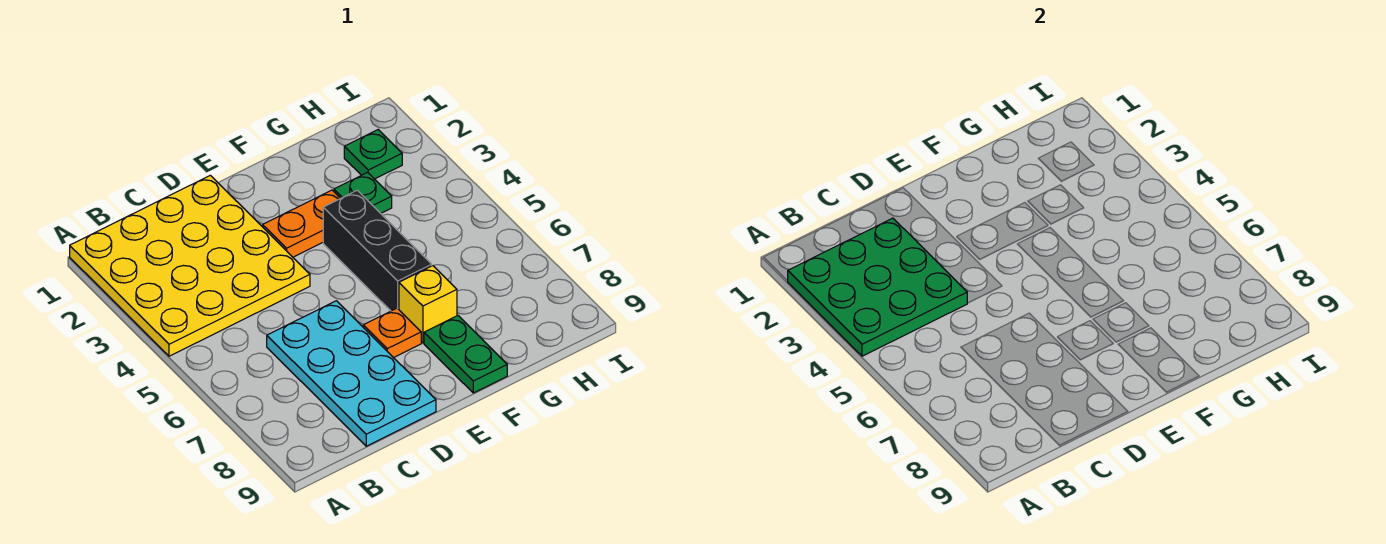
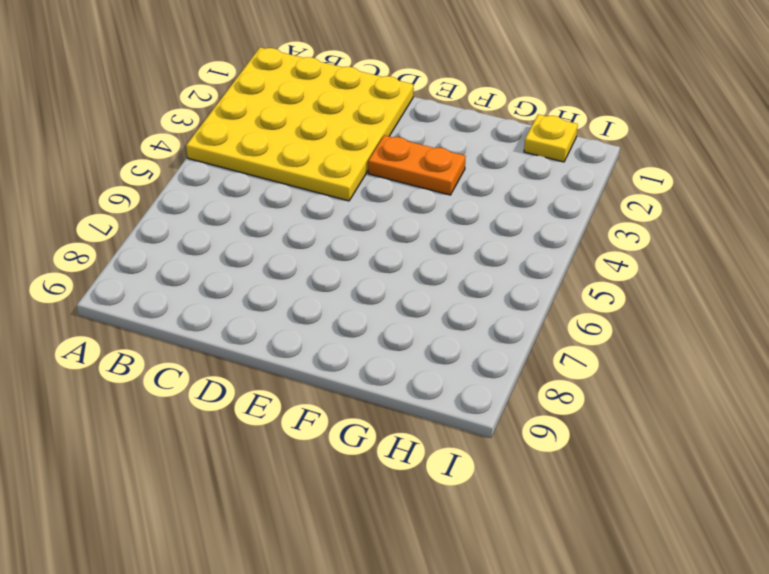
yellow 1x1 plate [524,114,578,162] -> none
none -> cyan 2x4 plate [267,301,436,446]
none -> orange 1x1 plate [363,308,421,358]

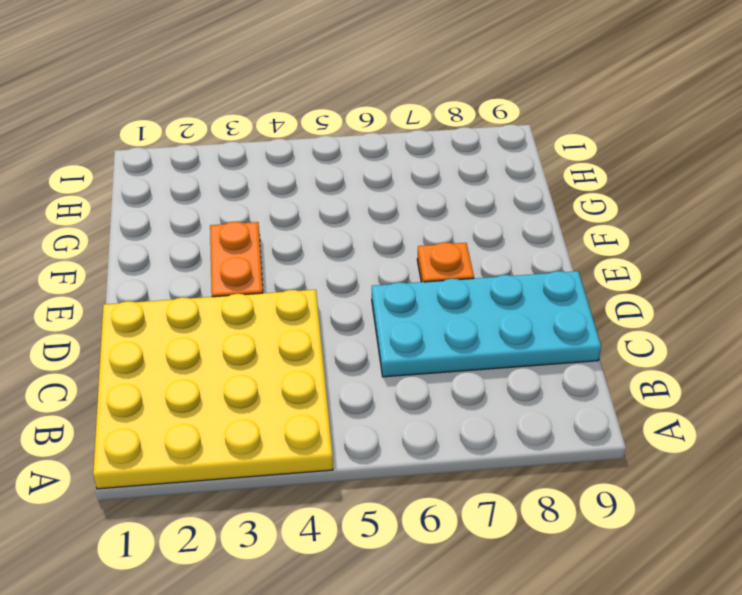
none -> black 1x3 brick [323,190,432,311]
none -> yellow 1x1 brick [399,266,457,343]

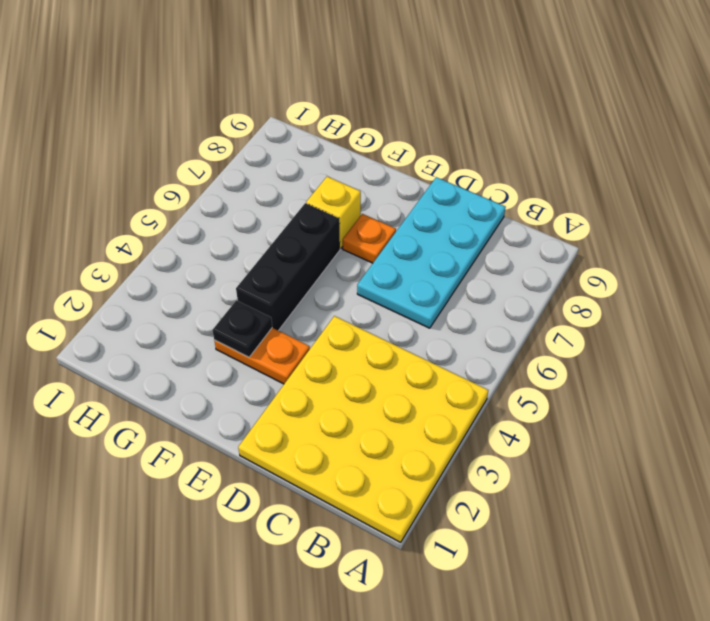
black 1x1 plate [212,300,272,357] -> none
none -> green 1x2 plate [424,316,507,393]
none -> green 1x1 plate [334,172,392,213]

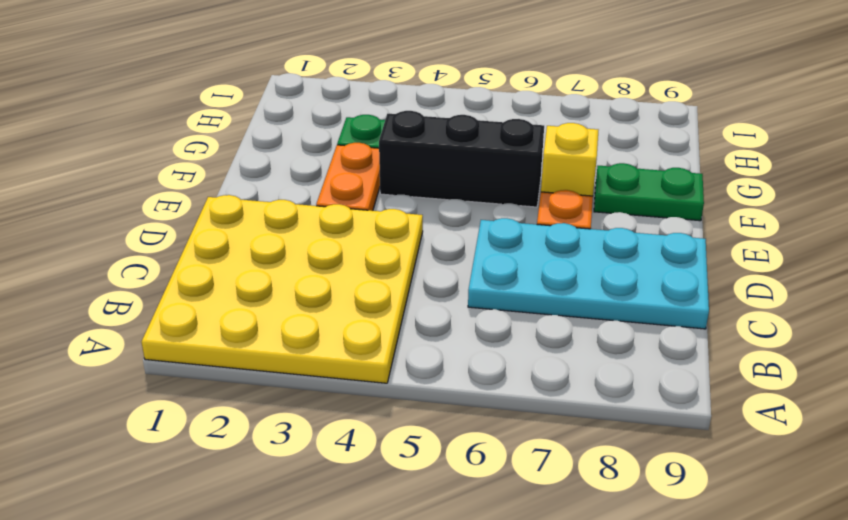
none -> green 1x1 plate [344,130,402,179]
none -> green 3x3 plate [788,218,967,356]

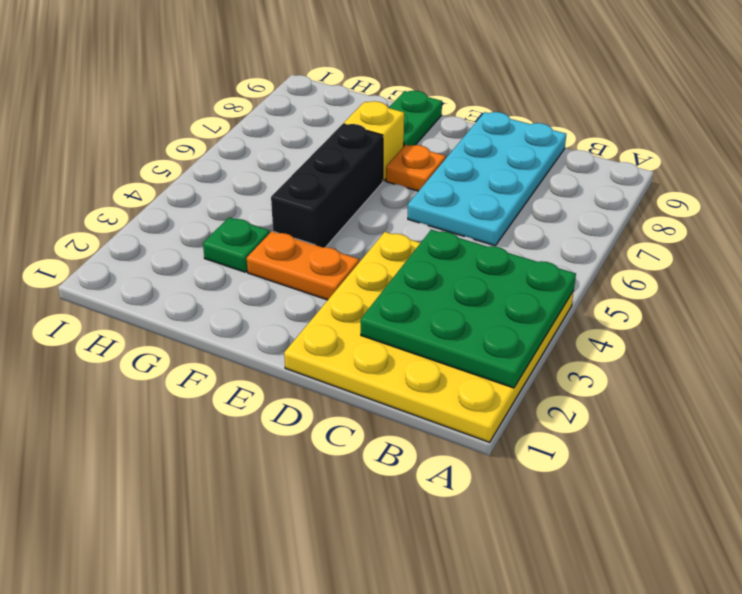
none -> green 1x1 plate [344,130,402,179]

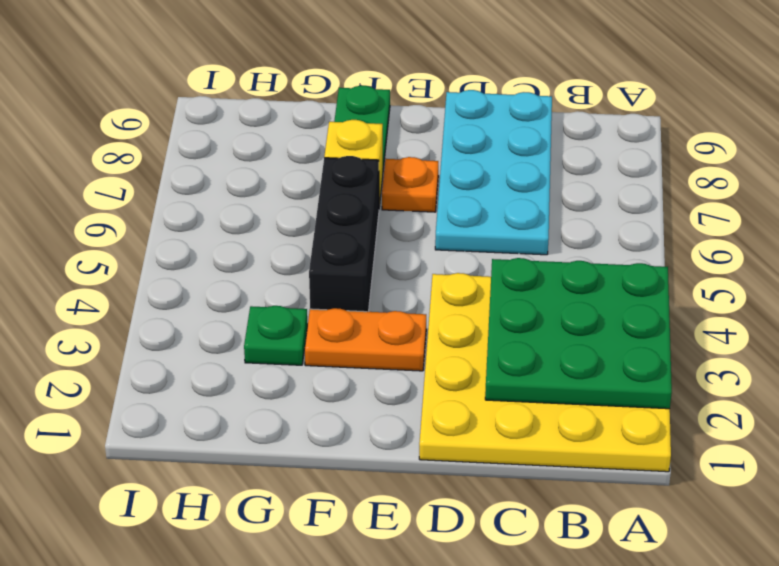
none -> green 1x1 plate [344,130,402,179]

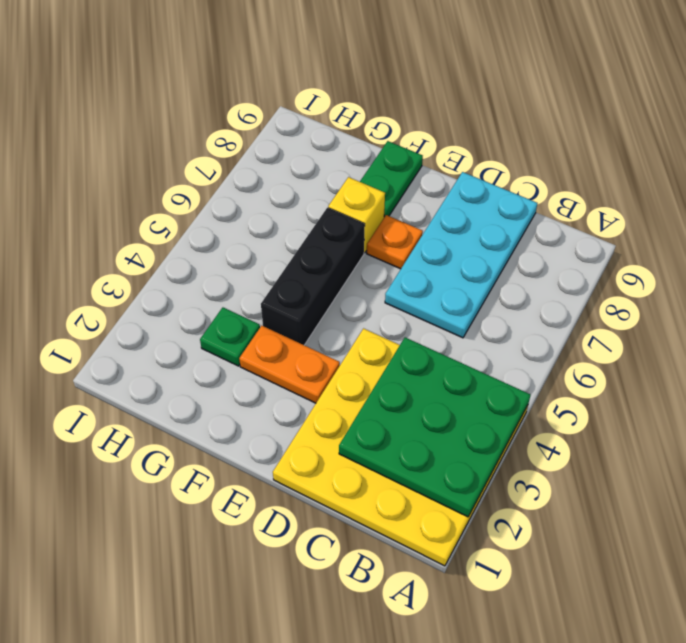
none -> green 1x1 plate [344,130,402,179]

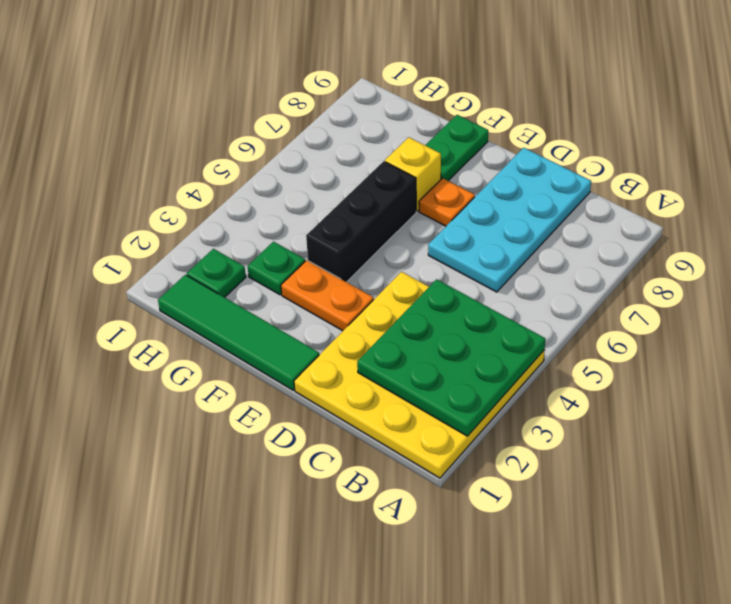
green 1x4 tile [158,275,319,390] -> none

